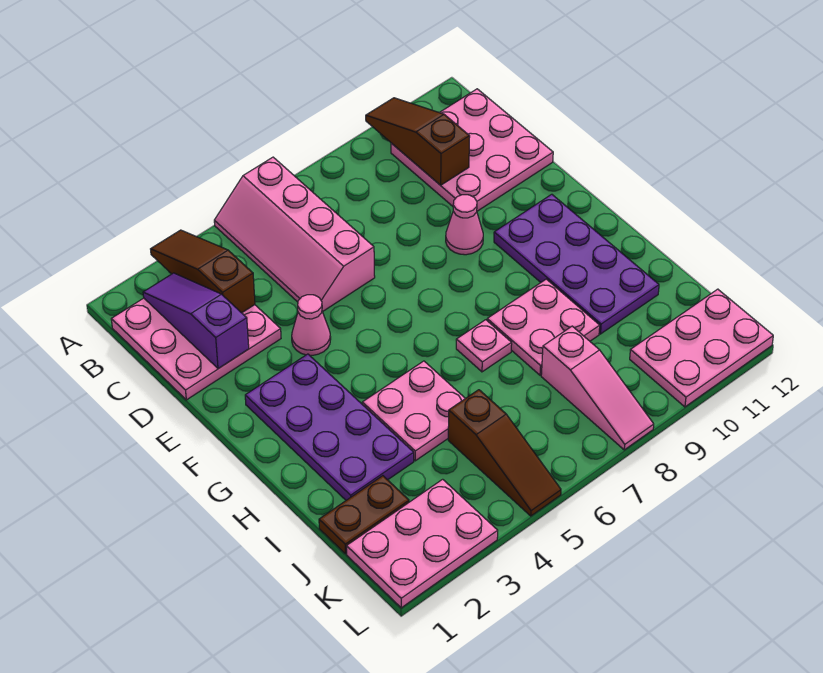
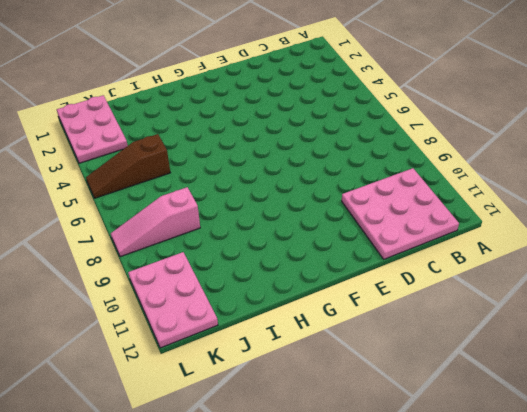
none -> pink 2x4 slope [214,157,375,312]
none -> pink 3x3 plate [111,298,281,400]
none -> pink 1x1 cone [292,295,331,355]

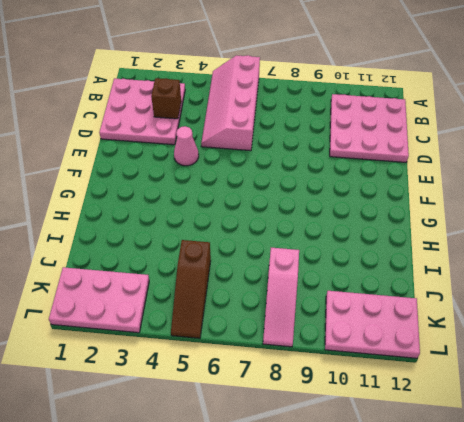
brown 1x1 brick [151,78,181,119] -> brown 1x3 slope [151,230,255,313]
none -> pink 1x1 cone [446,195,483,255]
none -> purple 2x4 plate [245,354,414,500]
none -> purple 2x4 plate [494,194,659,334]

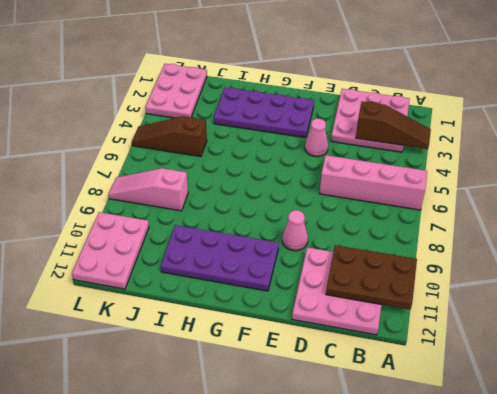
brown 2x3 plate [326,245,417,310] -> brown 1x3 slope [366,98,470,185]
none -> pink 2x2 plate [362,361,465,461]
none -> pink 1x1 plate [456,320,512,372]
none -> pink 2x2 plate [487,279,600,375]

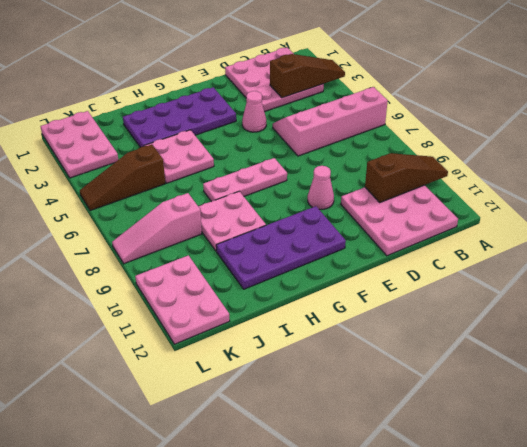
pink 1x3 plate [203,158,287,202] -> pink 1x1 plate [456,320,512,372]
none -> brown 1x2 plate [319,476,409,554]
none -> purple 1x3 slope [143,273,249,369]

